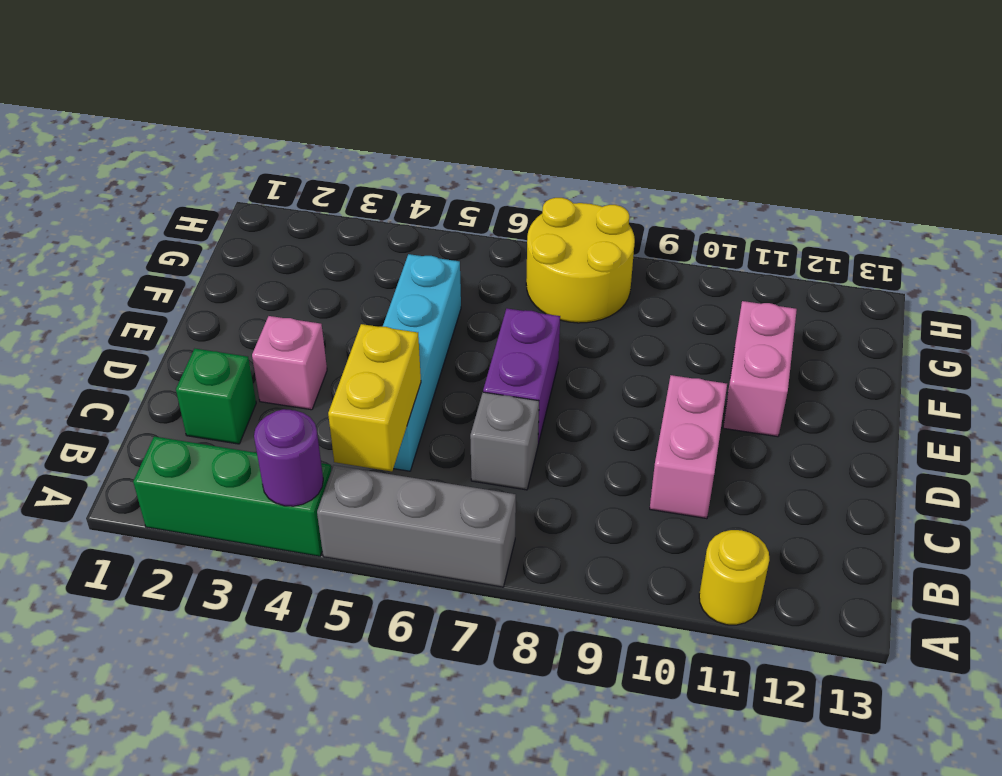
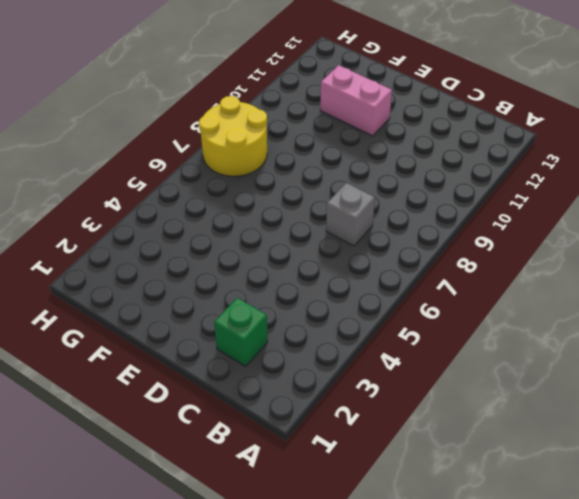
none -> green 1x3 brick [133,436,331,556]
none -> grey 1x3 brick [317,465,516,587]
none -> yellow 1x1 round brick [699,530,769,625]

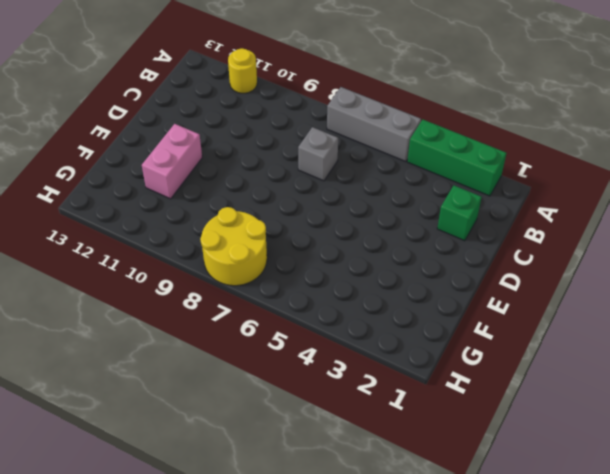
none -> cyan 1x4 brick [383,254,461,471]
none -> pink 1x2 brick [650,375,727,519]
none -> pink 1x1 brick [252,316,327,410]

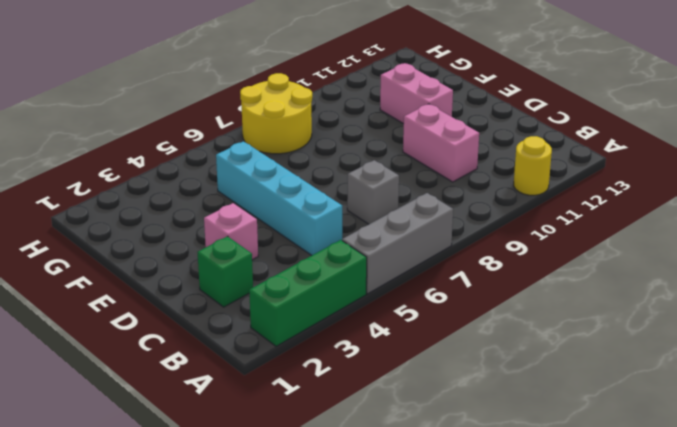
none -> purple 1x2 brick [483,309,560,444]
none -> purple 1x1 round brick [254,409,323,506]
none -> yellow 1x2 brick [328,324,421,471]

